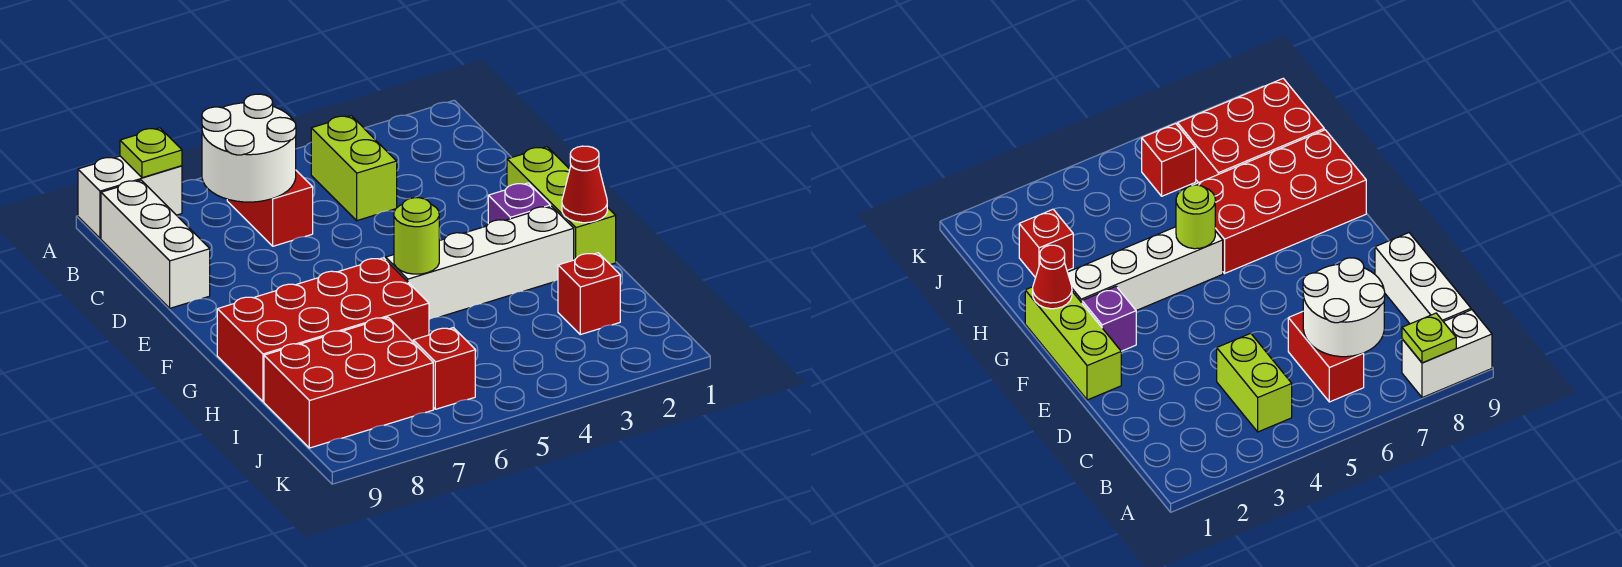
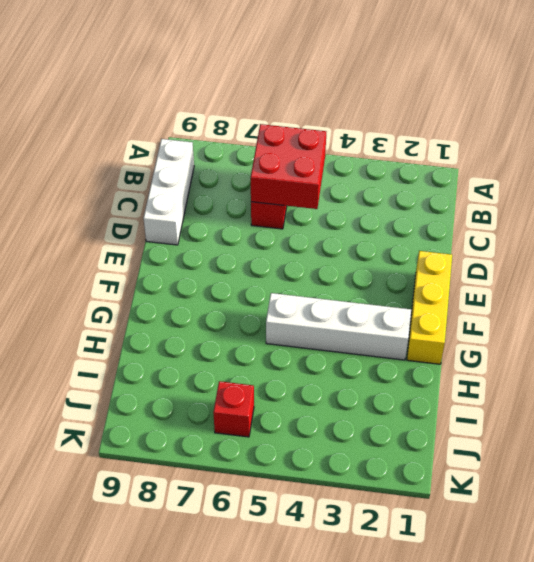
red 2x2 brick [251,124,326,209] -> white 2x2 round brick [202,94,296,202]
yellow 1x3 brick [407,251,452,364] -> lime 1x3 brick [507,147,616,265]
none -> white 1x2 brick [78,156,182,239]
none -> lime 1x2 brick [311,116,397,221]
none -> purple 1x1 brick [488,183,550,224]

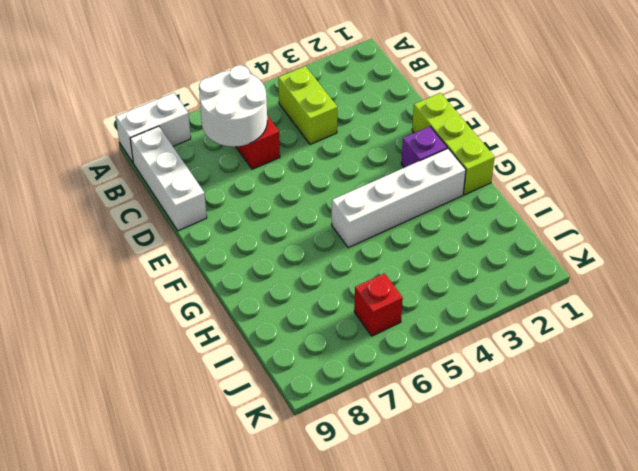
none -> red 2x4 brick [217,258,429,401]
none -> red 1x1 brick [558,253,620,334]
none -> red 2x3 brick [264,317,433,448]

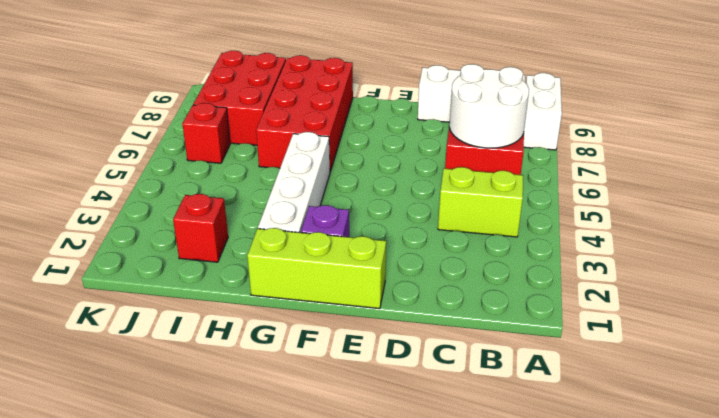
none -> lime 1x1 plate [120,128,182,178]
none -> red 1x1 cone [562,146,607,223]
none -> lime 1x1 round brick [394,198,439,274]

